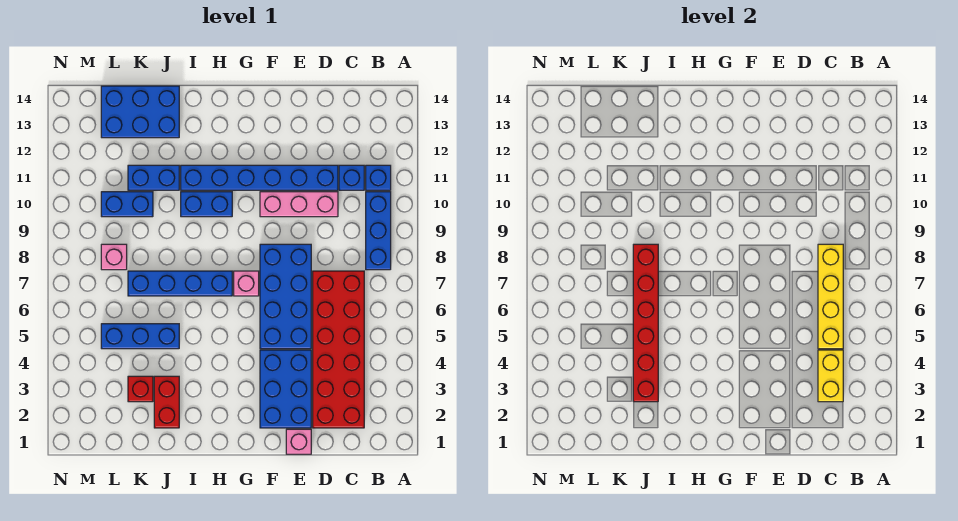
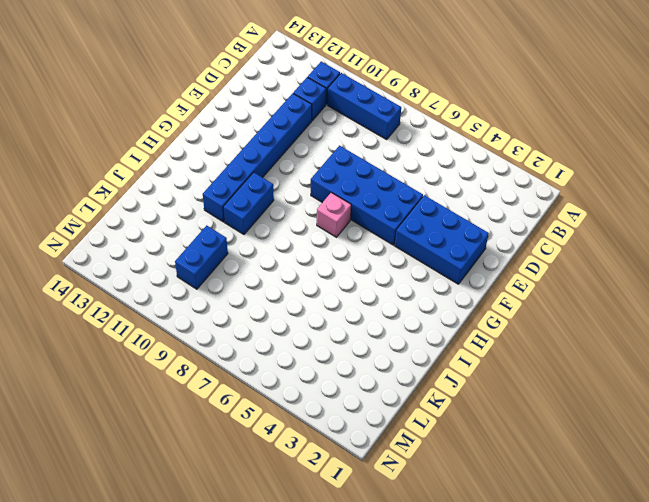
none -> red 2x6 brick [313,271,364,428]
none -> pink 1x3 brick [260,192,338,217]
none -> pink 1x1 brick [286,429,311,454]

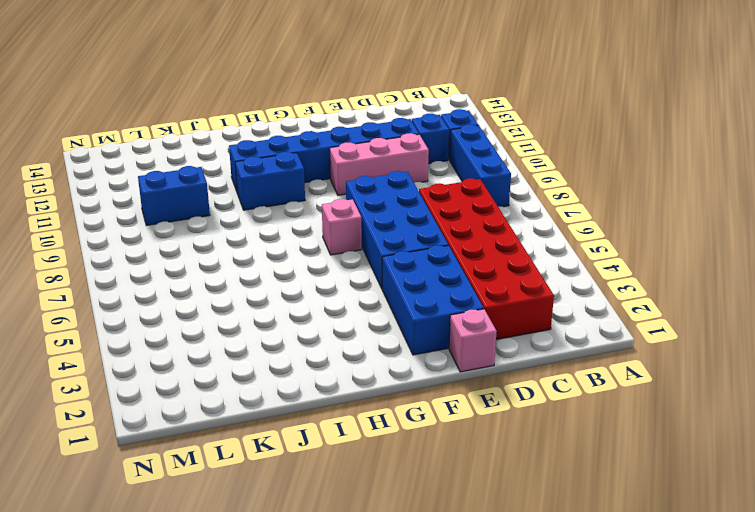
none -> blue 1x4 brick [128,271,232,296]
none -> red 1x2 brick [154,376,179,428]
none -> blue 1x3 brick [101,324,179,349]

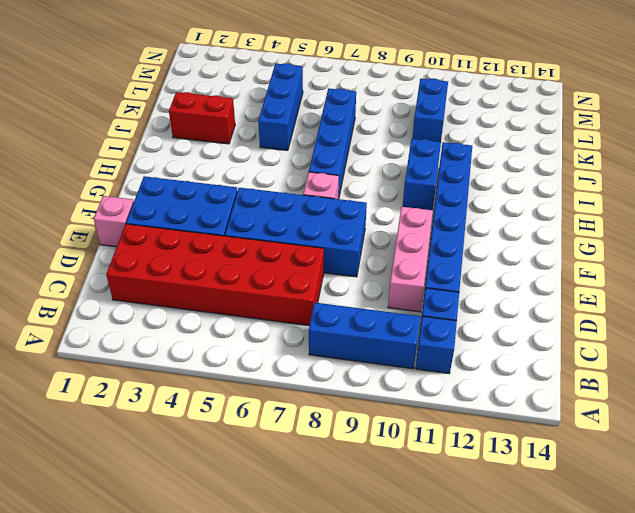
none -> blue 1x2 brick [128,165,179,190]
none -> blue 2x3 brick [101,86,179,138]
none -> red 1x1 brick [128,376,153,402]

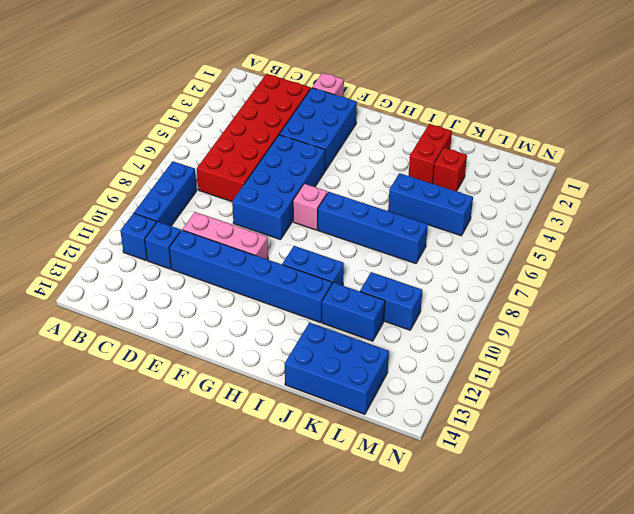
none -> pink 1x1 brick [101,244,127,270]
none -> yellow 1x2 brick [818,350,843,402]
none -> yellow 1x4 brick [818,244,843,349]

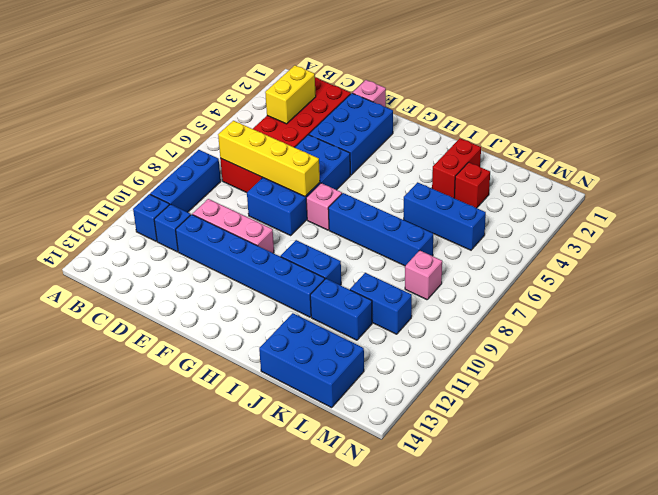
yellow 1x4 brick [218,121,320,196] -> yellow 1x4 brick turned to [818,244,843,349]
none -> red 1x6 brick [633,244,658,402]

